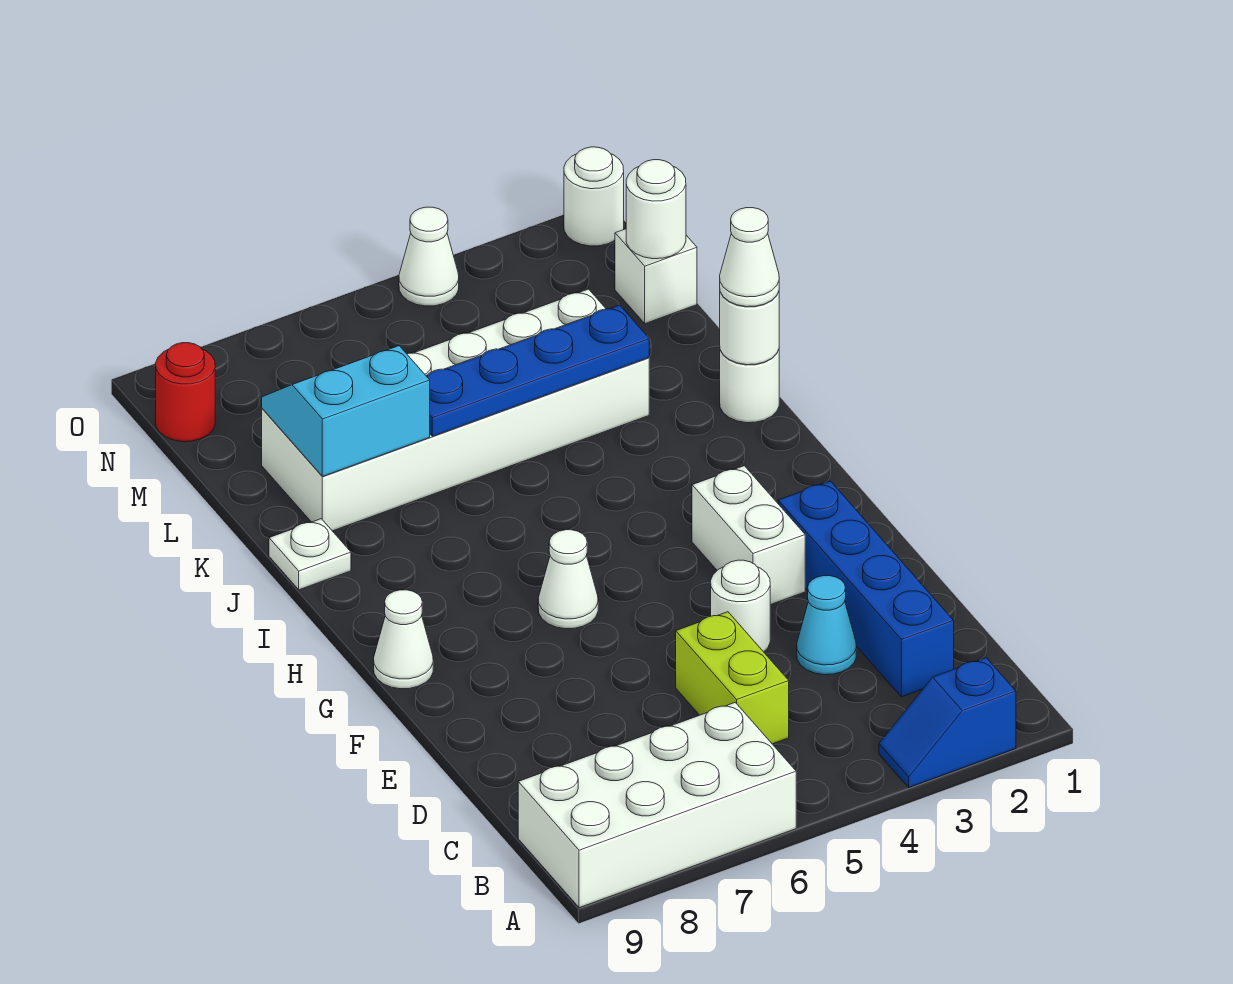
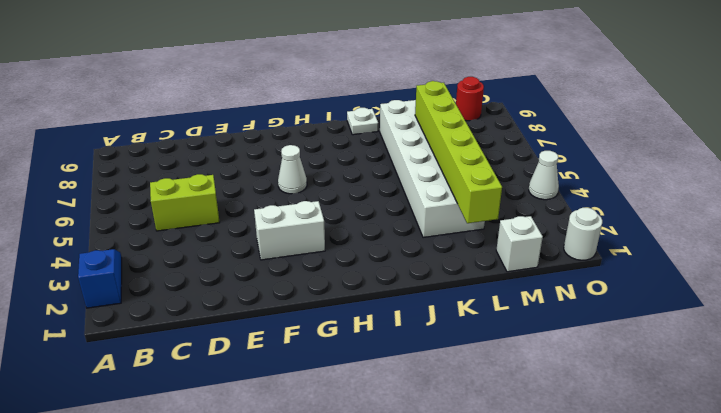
lime 1x6 brick [415,81,502,223] -> cyan 2x2 slope [262,346,430,476]
none -> white 2x4 brick [518,702,796,908]
none -> blue 1x4 brick [778,481,954,697]
none -> cyan 1x1 cone [797,576,856,675]

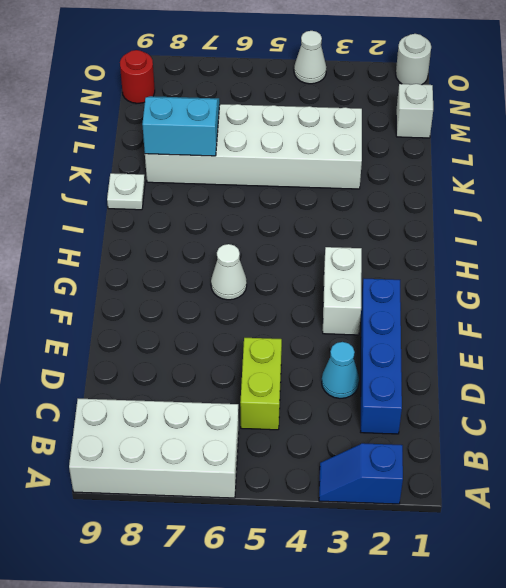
none -> white 1x1 round brick [711,560,770,652]
none -> white 1x1 cone [374,590,433,689]
none -> white 1x1 round brick [720,350,779,423]

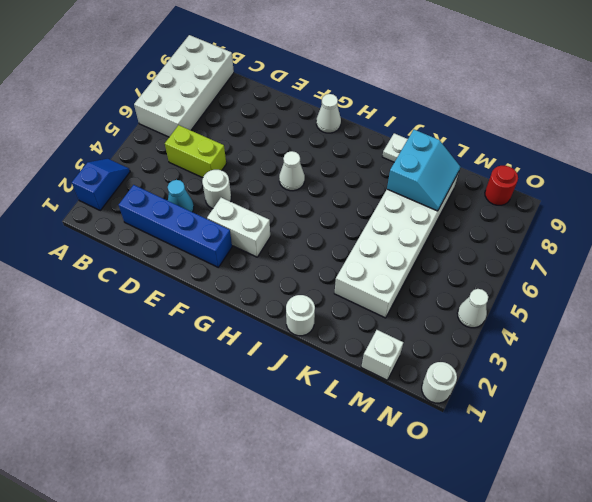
none -> white 1x1 round brick [720,292,779,365]
none -> blue 1x4 plate [427,305,649,436]
none -> white 1x1 round brick [626,160,686,259]

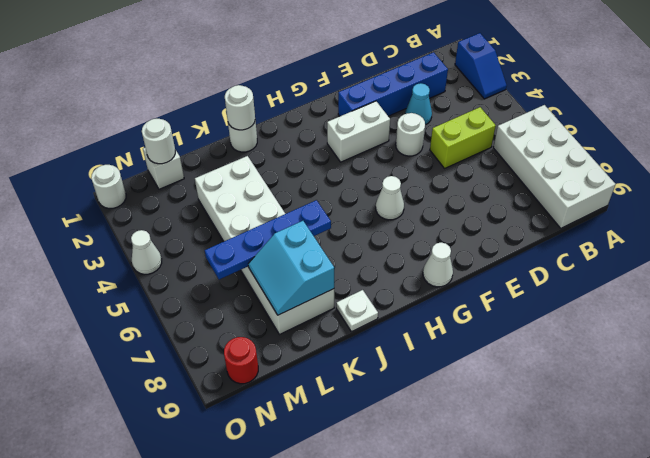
blue 1x4 plate [205,200,331,280] -> blue 1x4 plate turned to [427,305,649,436]
none -> white 1x1 cone [720,208,779,307]

